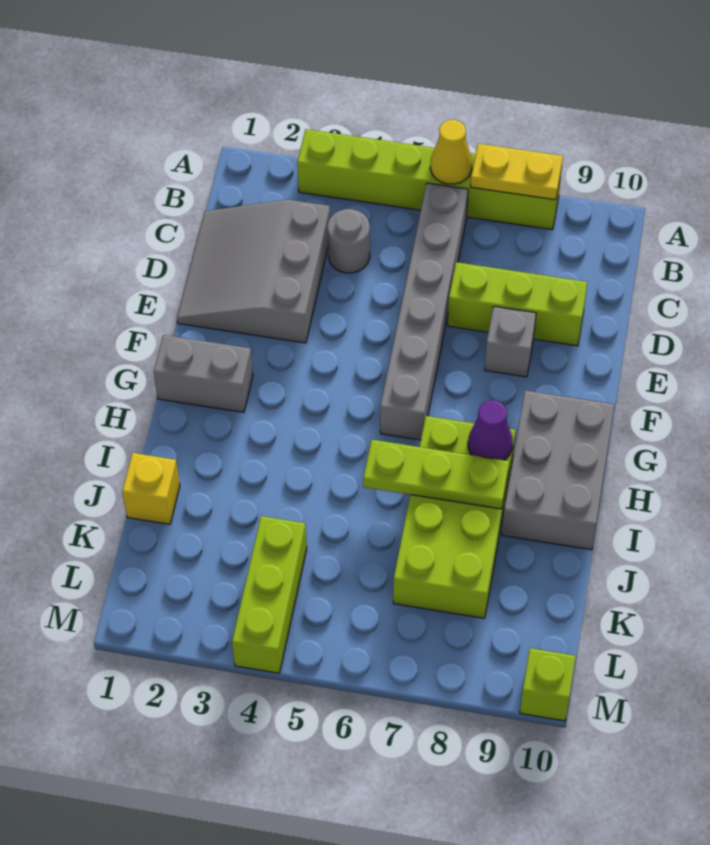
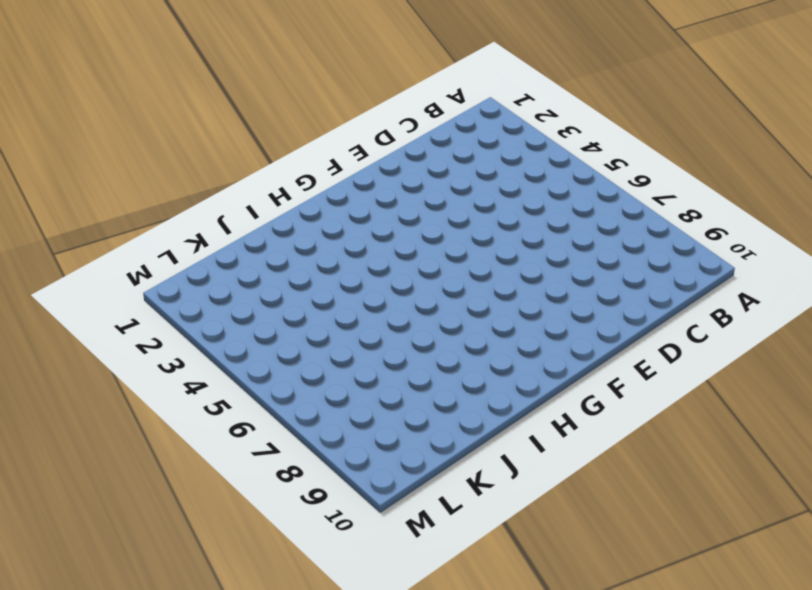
none -> lime 1x6 brick [297,129,562,230]
none -> grey 1x6 brick [380,183,468,440]
none -> grey 3x3 slope [177,200,330,343]

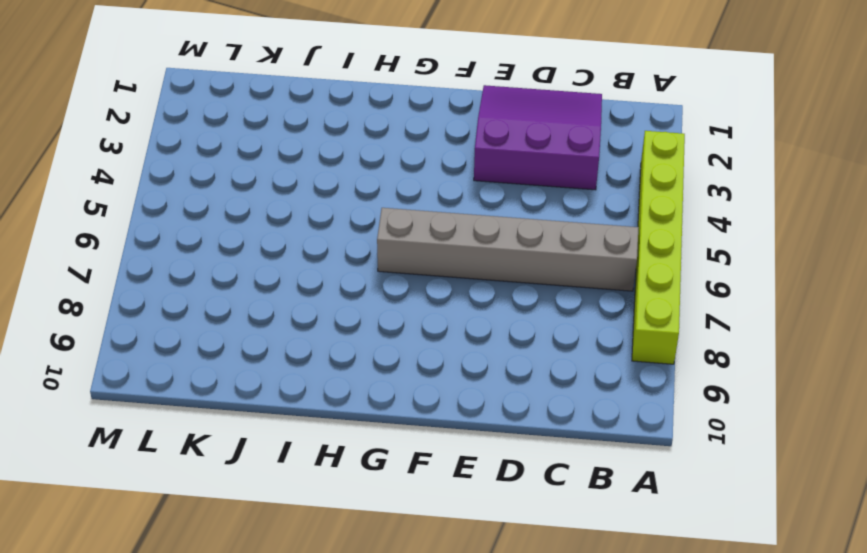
purple 3x3 slope [474,85,602,190] -> grey 3x3 slope [177,200,330,343]
none -> grey 1x1 round brick [328,209,370,273]
none -> lime 1x3 brick [448,262,587,346]
none -> grey 1x1 brick [485,306,536,377]

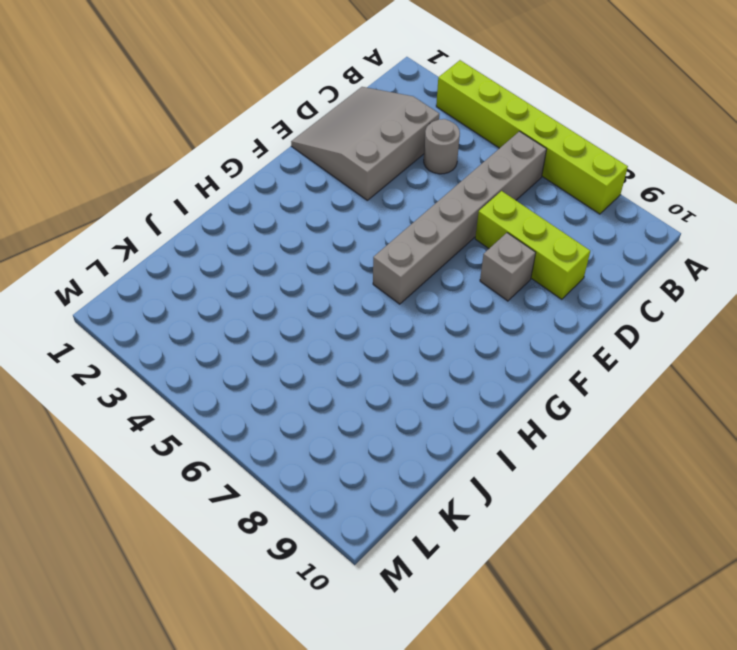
none -> grey 1x2 brick [154,335,253,412]
none -> grey 2x3 brick [502,390,615,550]
none -> lime 2x4 brick [393,416,516,618]

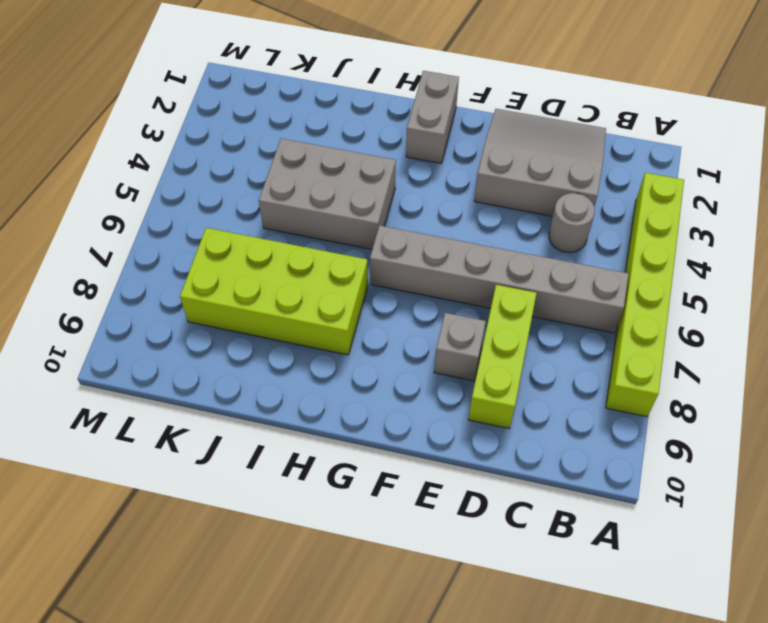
grey 2x3 brick [259,139,396,249] -> grey 2x3 brick moved to [502,390,615,550]
none -> yellow 1x1 brick [122,453,180,524]
none -> lime 1x3 brick [232,516,307,673]
none -> lime 1x1 brick [520,648,576,721]

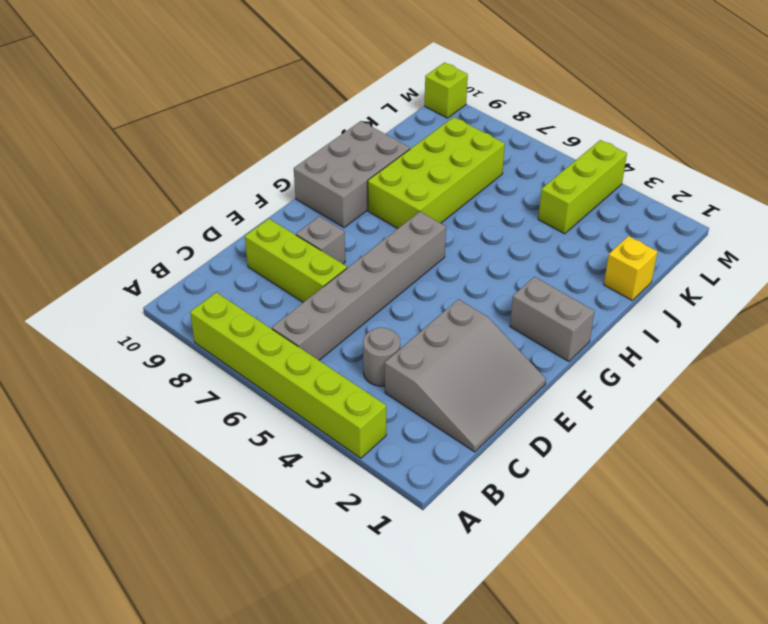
none -> yellow 1x1 cone [430,120,472,184]
none -> yellow 1x2 plate [471,144,563,200]
none -> purple 1x1 cone [468,400,513,460]

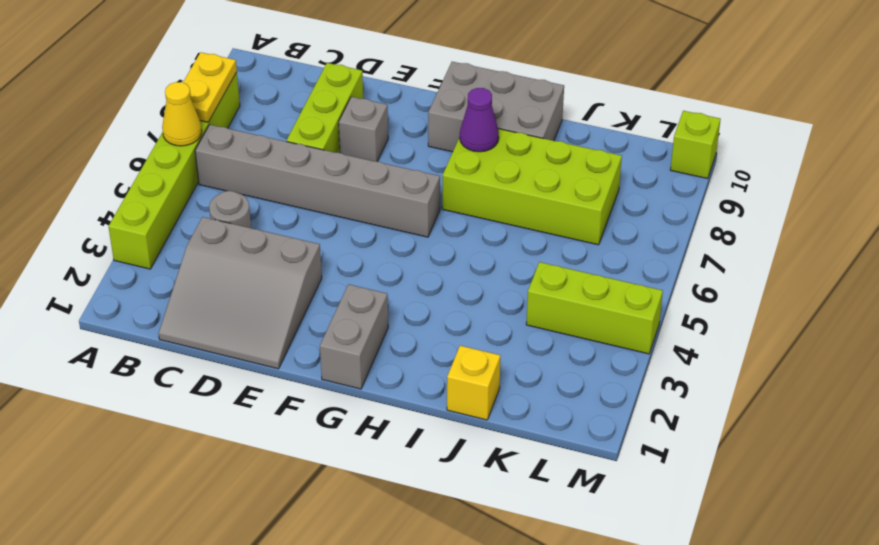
none -> lime 1x3 plate [363,440,509,509]

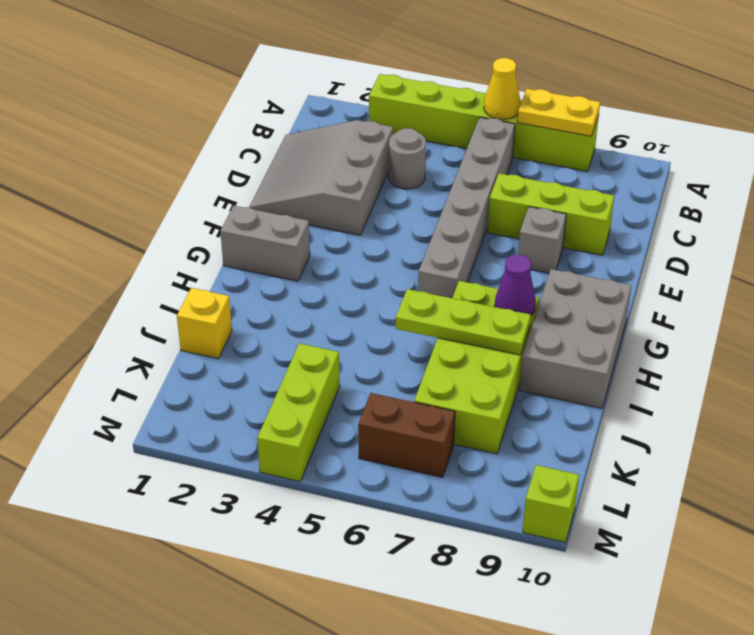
brown 1x2 brick [358,393,455,477] -> none

